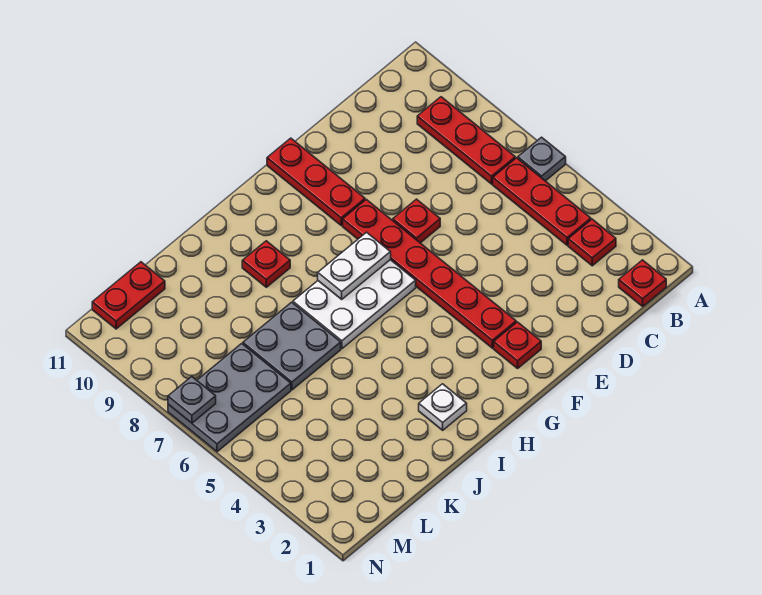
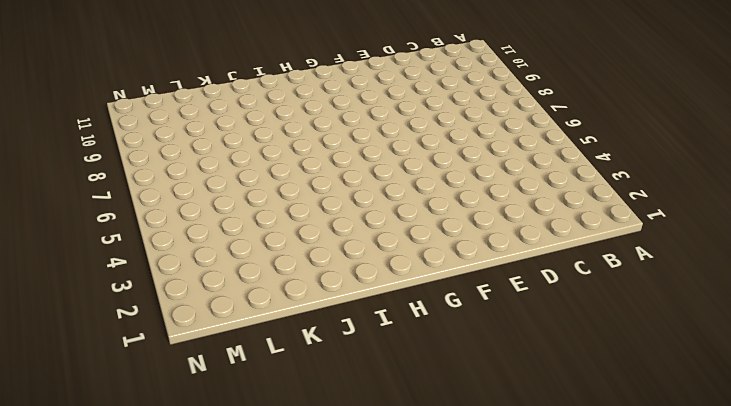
none -> grey 1x1 plate [518,137,566,181]
none -> red 1x1 plate [619,260,666,306]
none -> red 1x1 plate [568,219,616,266]

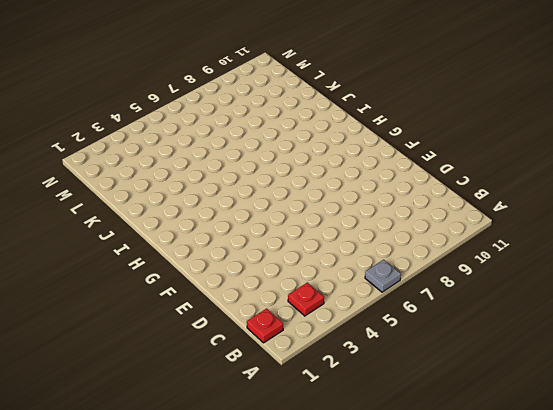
none -> red 1x3 plate [493,158,591,245]
none -> red 1x3 plate [417,97,515,184]
none -> red 1x1 plate [393,199,440,243]

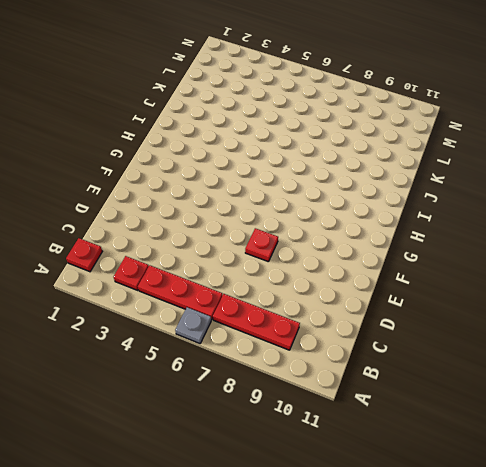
none -> red 1x1 plate [494,322,541,368]
none -> red 1x6 plate [343,199,516,348]
none -> red 1x3 plate [267,138,365,225]

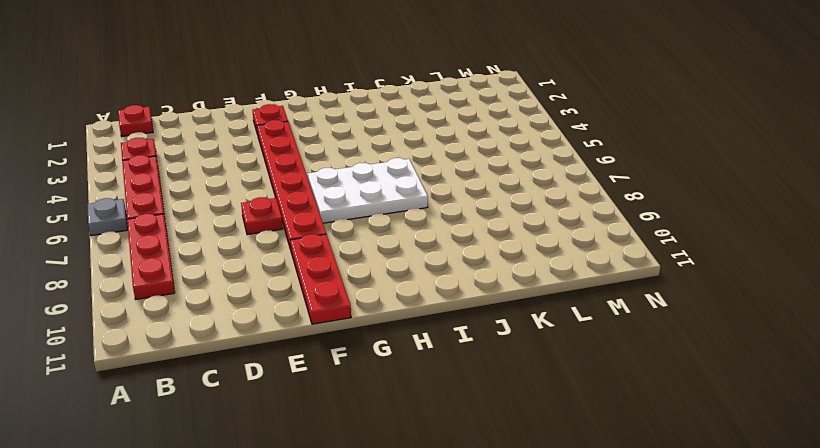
none -> white 1x1 plate [419,384,467,430]
none -> red 1x1 plate [242,241,290,287]
none -> grey 2x2 plate [243,302,341,390]

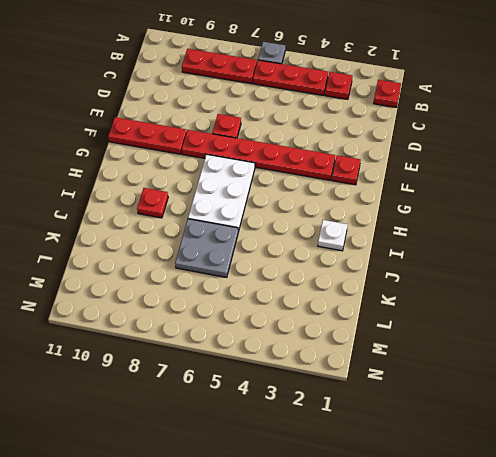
none -> grey 2x3 plate [168,344,291,452]
none -> red 1x2 plate [92,262,165,329]
none -> white 1x2 plate [318,232,391,299]

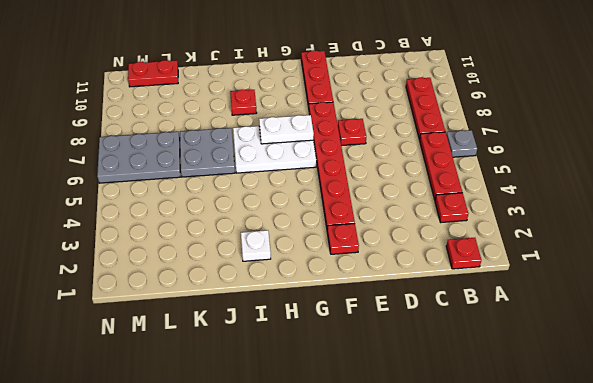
none -> grey 1x1 plate [168,377,216,423]

